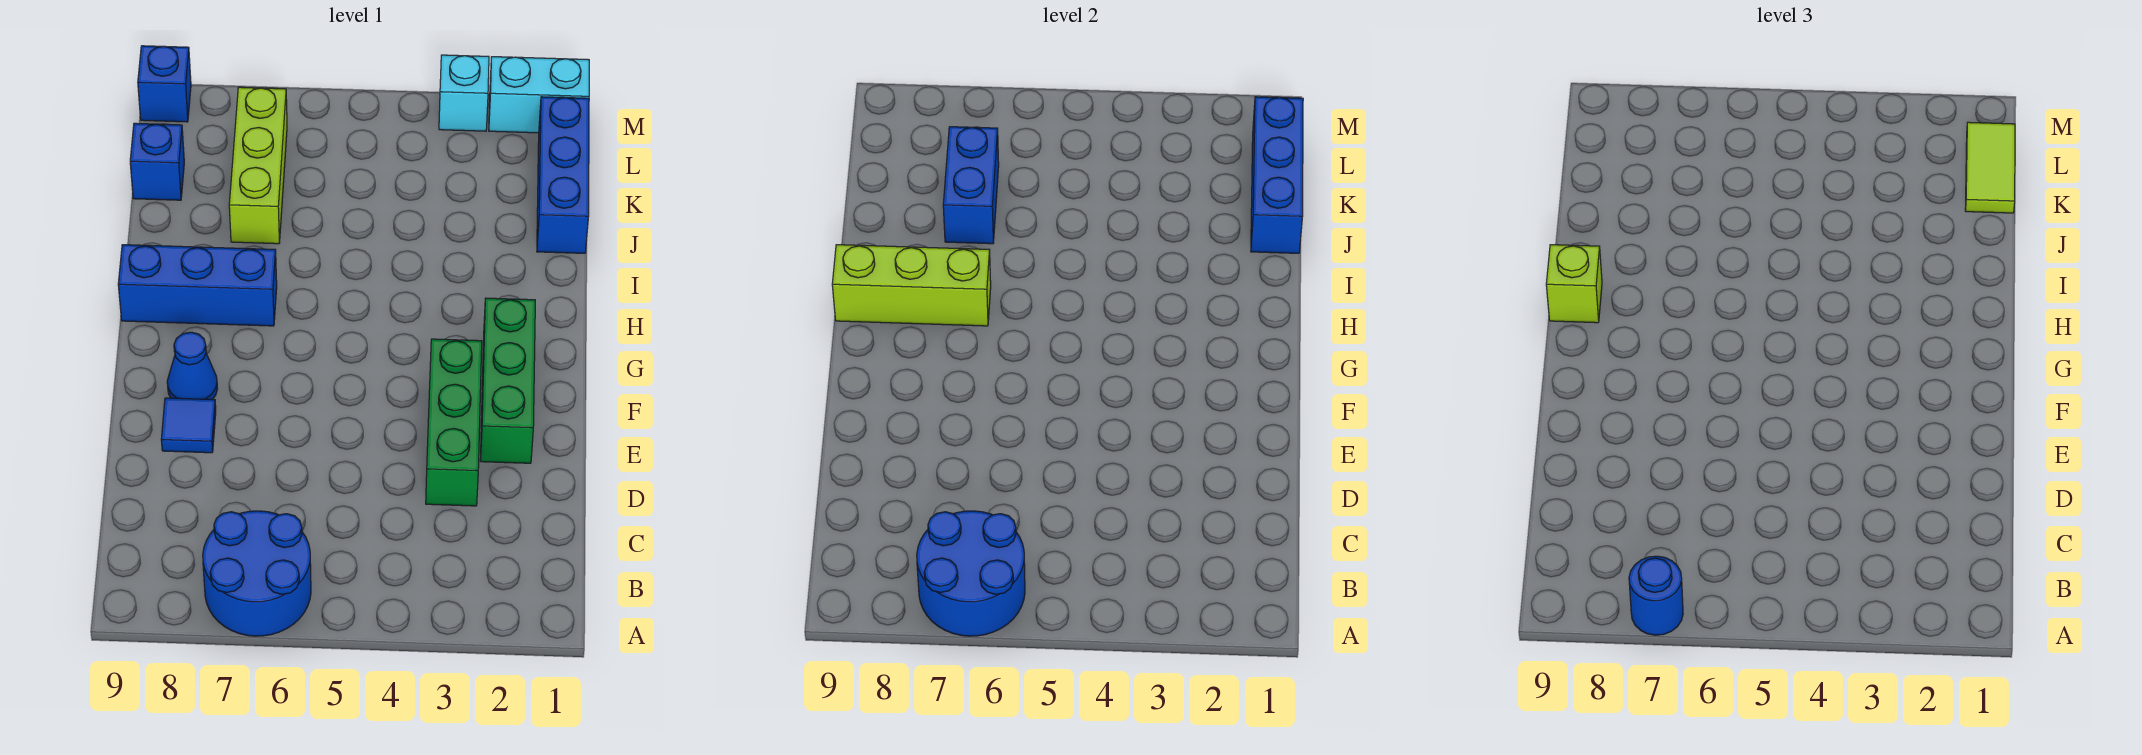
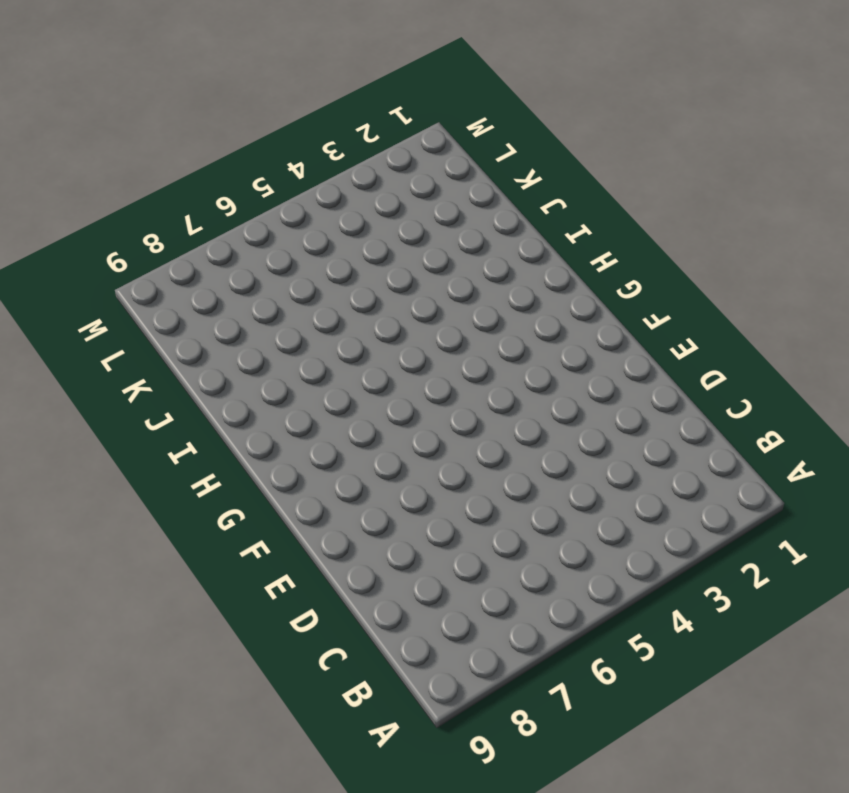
none -> blue 2x2 round brick [203,511,311,636]
none -> green 1x3 brick [426,339,482,506]
none -> green 1x3 brick [480,298,535,463]

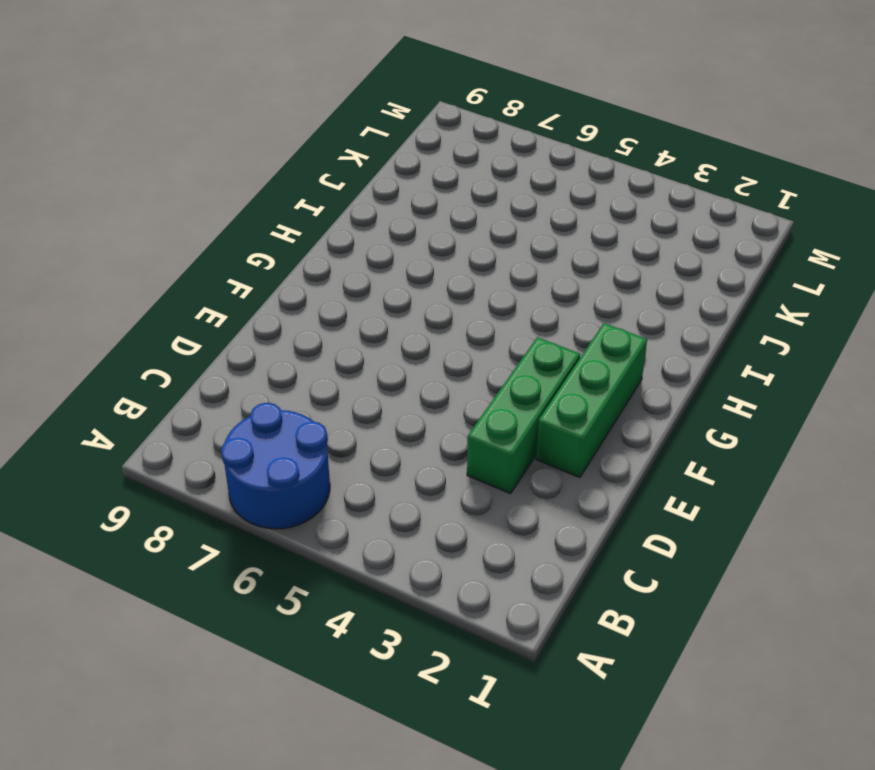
none -> blue 1x1 tile [161,398,216,453]
none -> blue 1x1 cone [167,332,217,400]
none -> blue 1x3 brick [118,245,277,326]

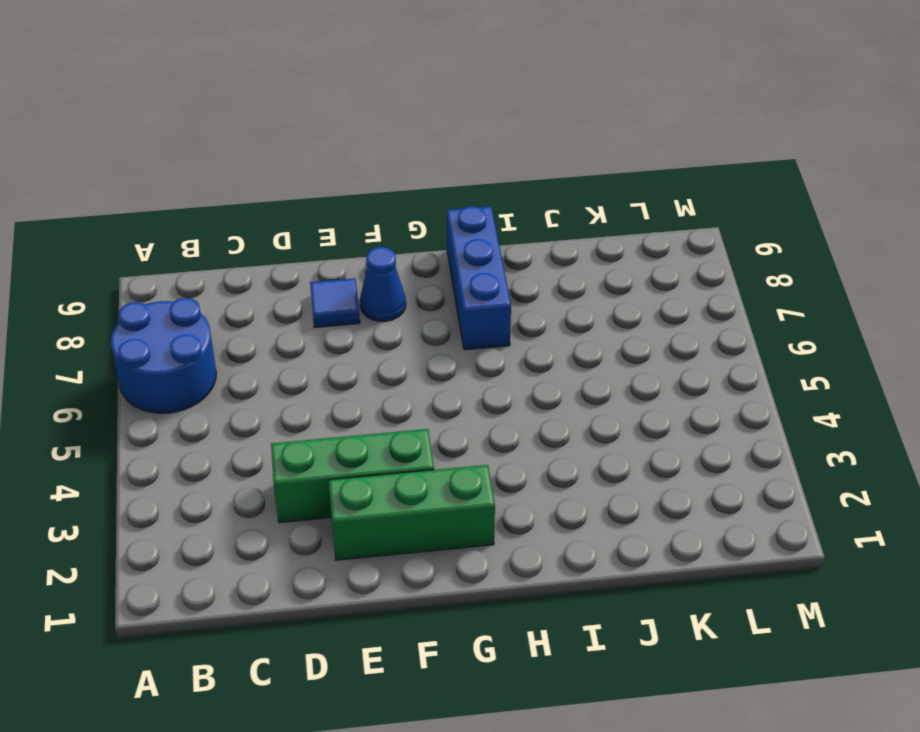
none -> blue 1x3 brick [537,97,589,253]
none -> lime 1x3 brick [229,87,287,244]
none -> blue 1x1 brick [130,123,184,200]

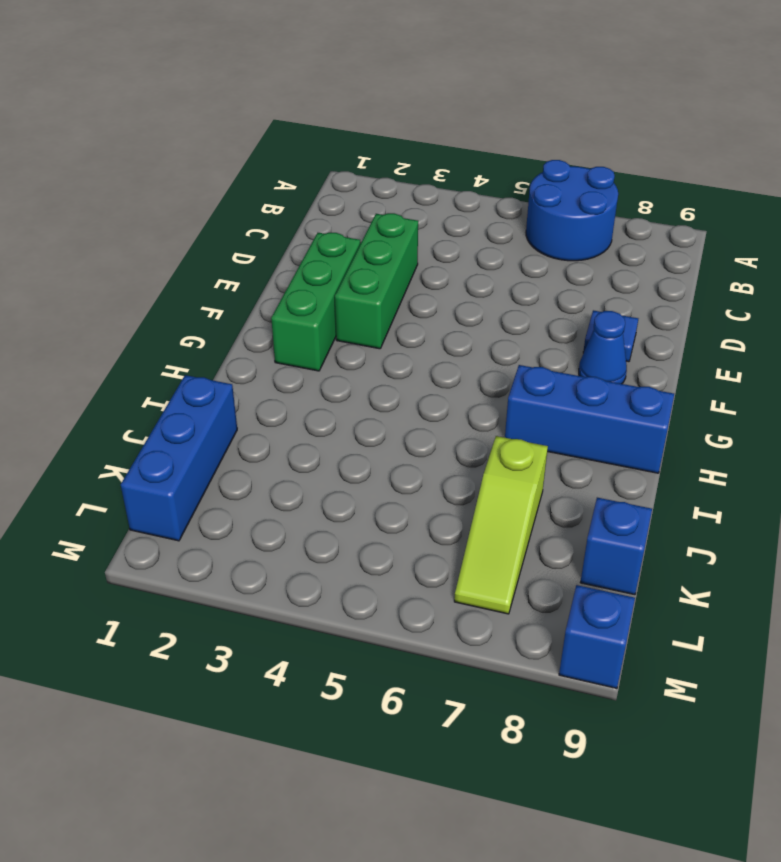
lime 1x3 slope [454,436,548,614] -> lime 1x3 brick [229,87,287,244]
none -> cyan 1x2 brick [489,57,589,133]
none -> cyan 1x1 brick [439,55,489,131]
none -> blue 2x2 round brick [917,511,1025,636]

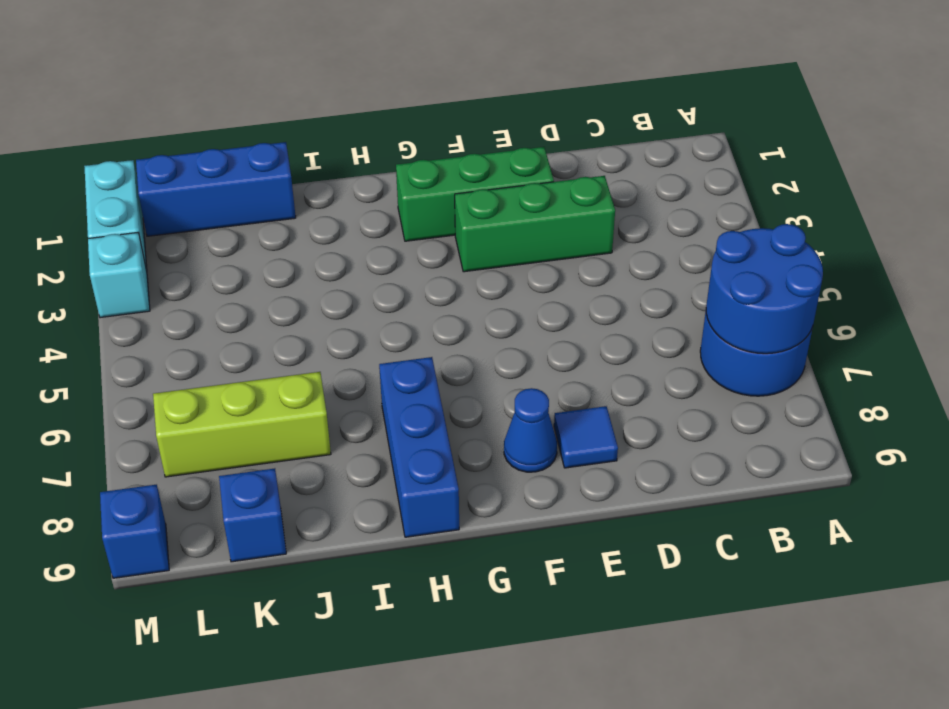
none -> lime 1x3 brick [832,245,991,326]
none -> blue 1x3 brick [1251,97,1303,253]
none -> blue 1x2 brick [943,127,999,244]

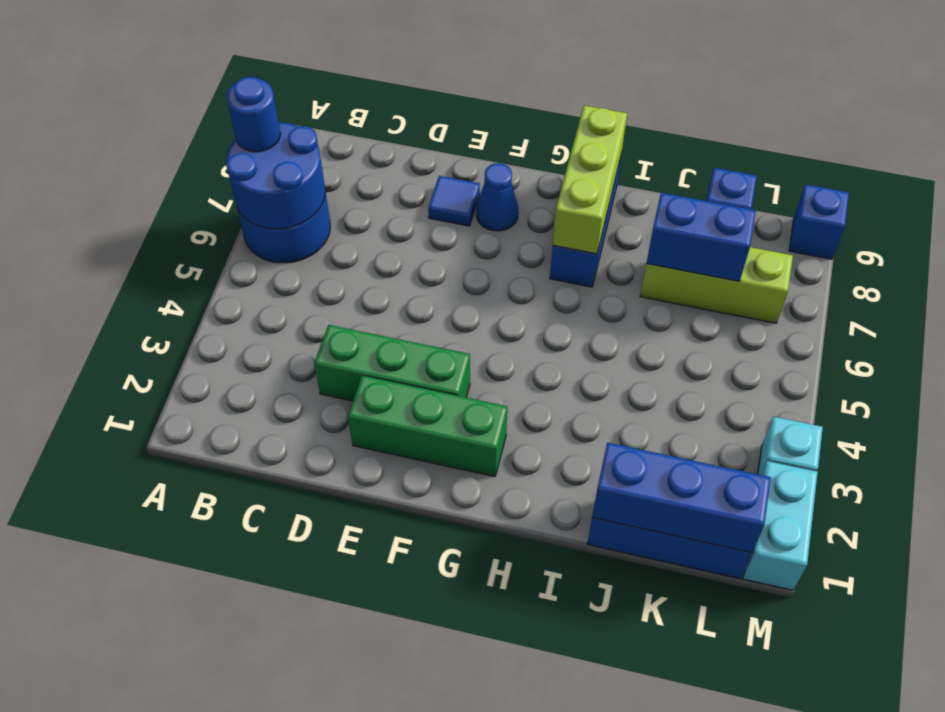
none -> lime 1x1 brick [1546,245,1602,323]
none -> lime 1x2 tile [1965,122,2015,213]

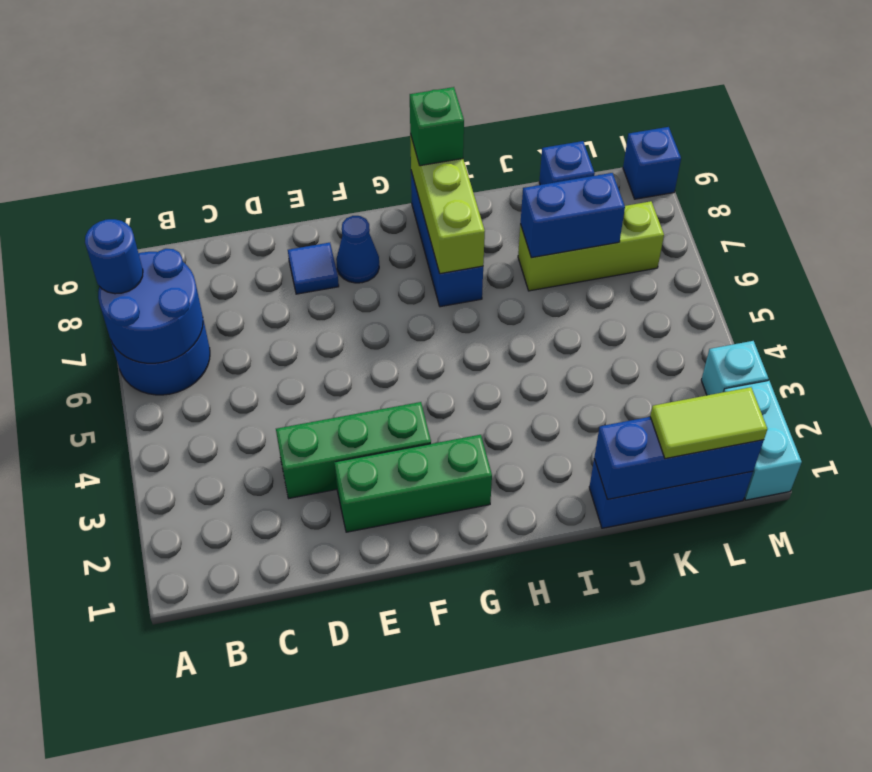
green 1x1 brick [410,87,464,166] -> lime 1x1 brick [1546,245,1602,323]

